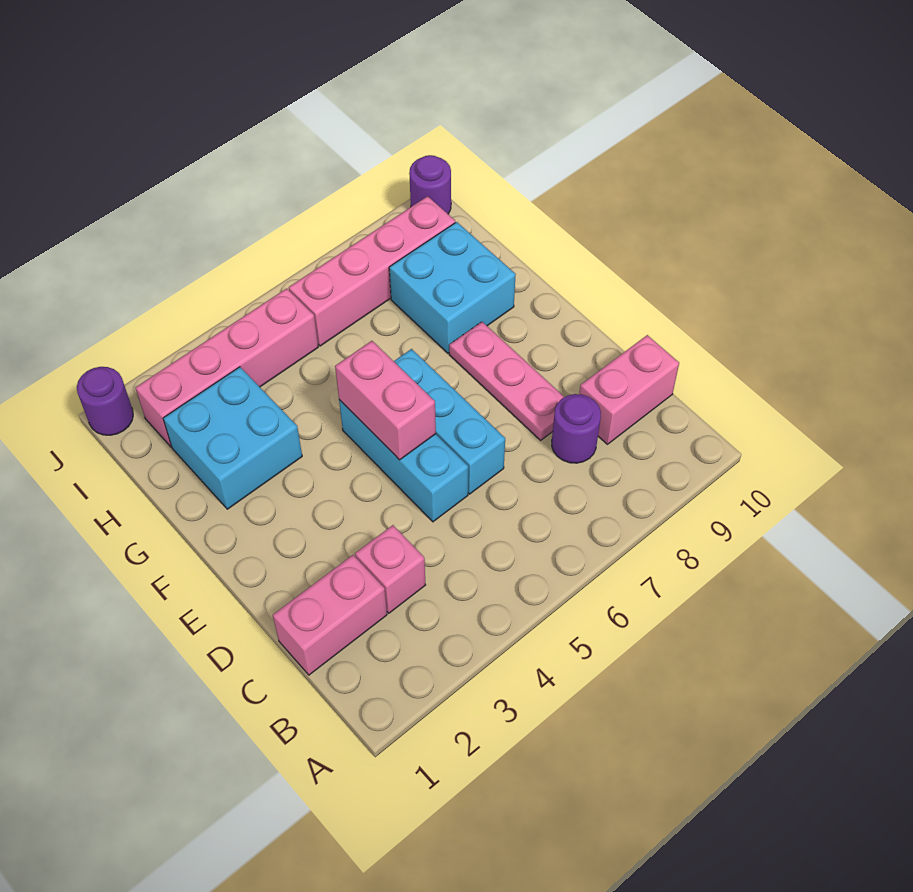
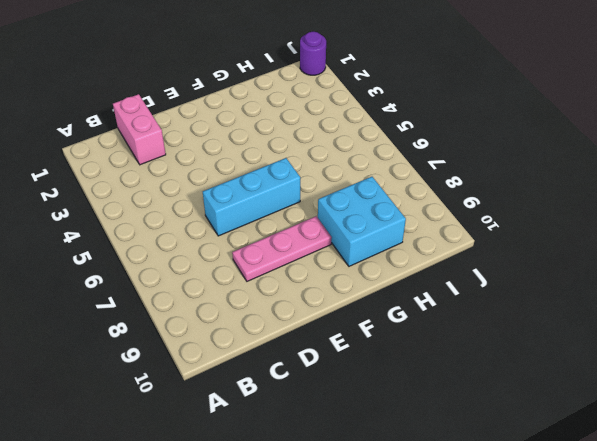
none -> pink 1x1 brick [355,525,425,613]
none -> purple 1x1 round brick [552,394,601,463]
none -> pink 1x2 brick [579,335,679,444]

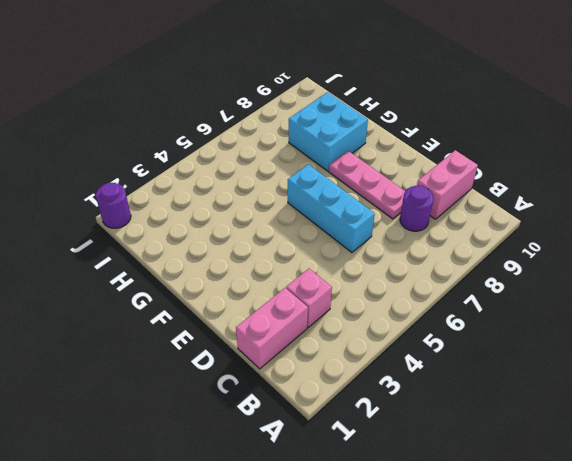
none -> cyan 1x3 brick [339,400,468,522]
none -> cyan 2x2 brick [163,367,302,509]
none -> pink 1x4 brick [135,288,318,447]

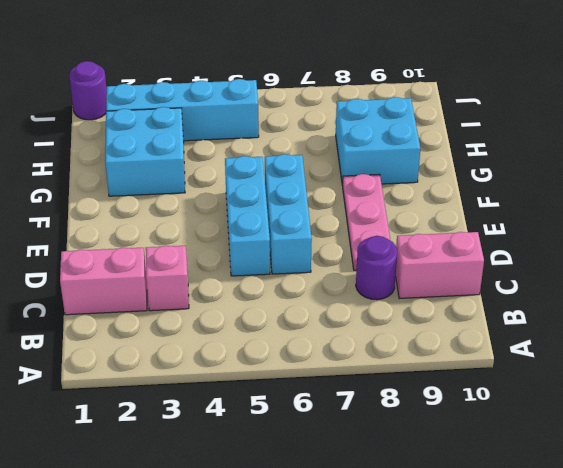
cyan 1x4 brick [106,79,259,141] -> pink 1x4 brick [135,288,318,447]
none -> pink 1x4 brick [289,196,455,346]
none -> purple 1x1 round brick [409,155,451,214]
none -> pink 1x2 brick [335,341,436,460]

